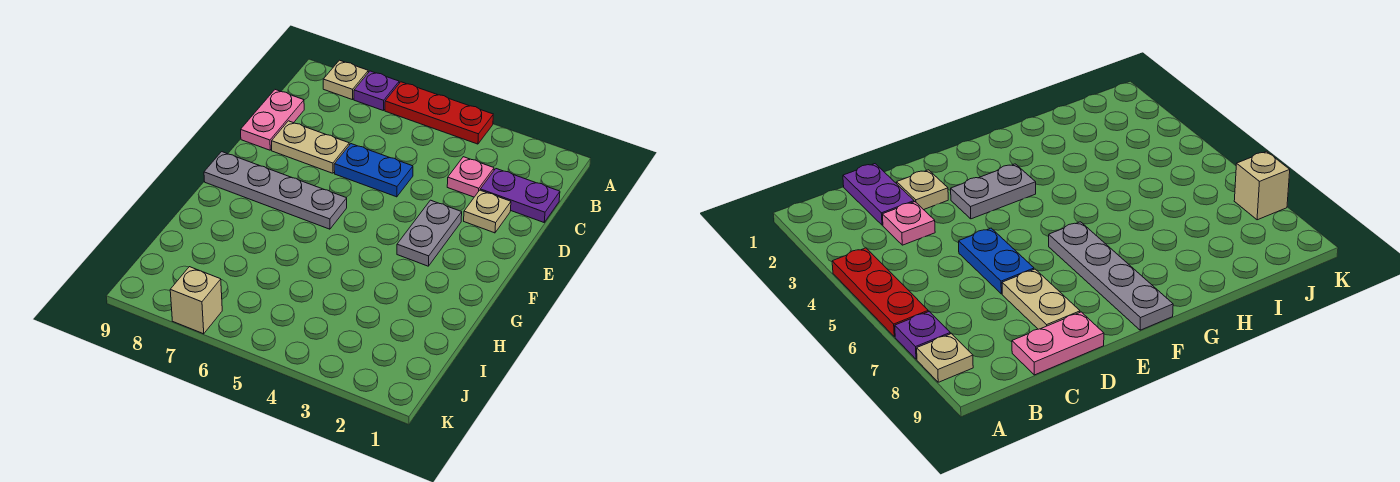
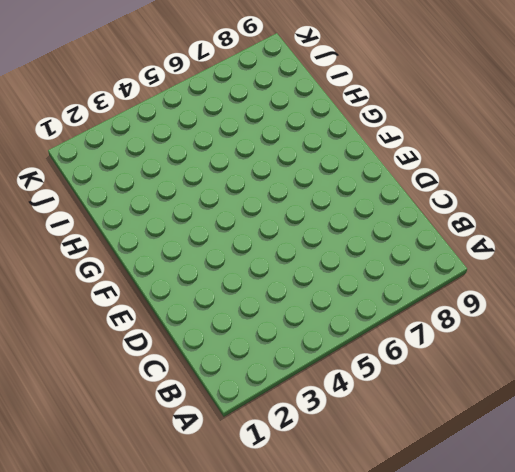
none -> red 1x3 plate [385,82,493,144]
none -> purple 1x1 plate [354,71,399,111]
none -> tan 1x1 plate [323,60,368,100]

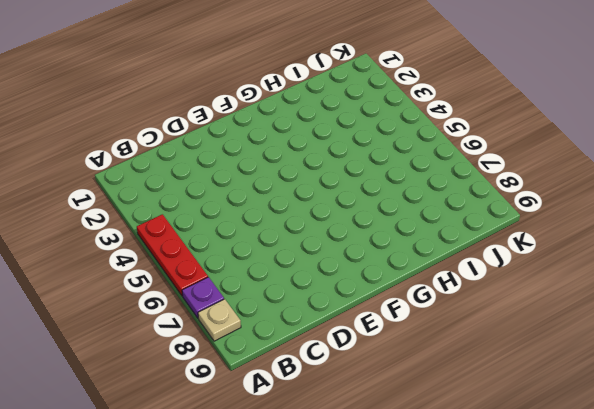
none -> purple 1x2 plate [480,169,560,222]
none -> pink 1x1 plate [447,157,494,197]
none -> pink 1x2 plate [241,90,304,150]

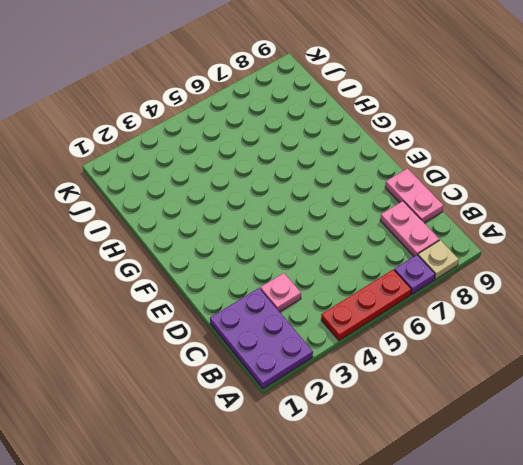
purple 2x3 plate [210,288,313,389] -> purple 1x2 plate [480,169,560,222]
pink 1x2 plate [380,201,439,256] -> none
none -> tan 1x1 plate [464,190,511,233]
none -> blue 1x2 plate [334,144,413,197]
none -> tan 1x2 plate [272,121,349,173]

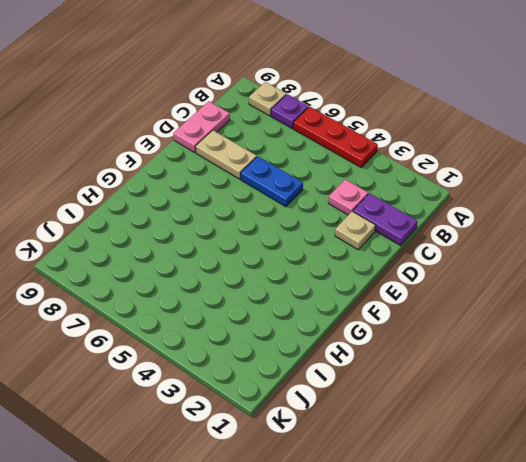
none -> grey 1x2 plate [397,200,462,266]
none -> grey 1x4 plate [204,152,347,229]
none -> tan 1x1 brick [170,267,222,334]

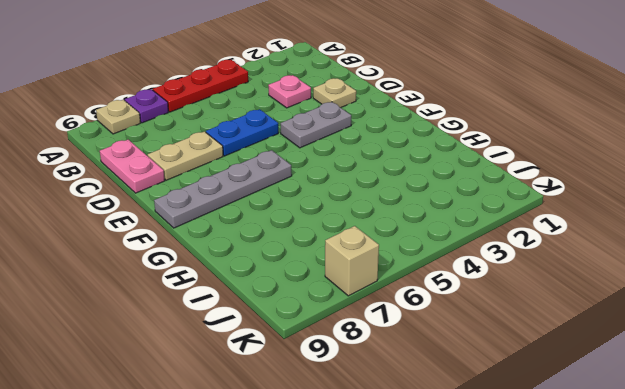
grey 1x2 plate [280,102,351,148] -> grey 1x2 plate turned to [397,200,462,266]
none -> purple 1x2 plate [480,169,560,222]

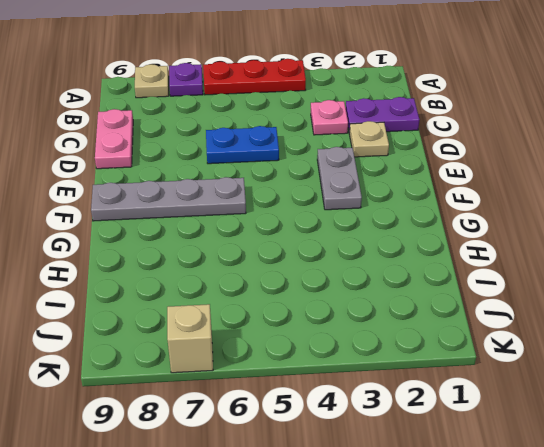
none -> tan 1x2 plate [272,121,349,173]

